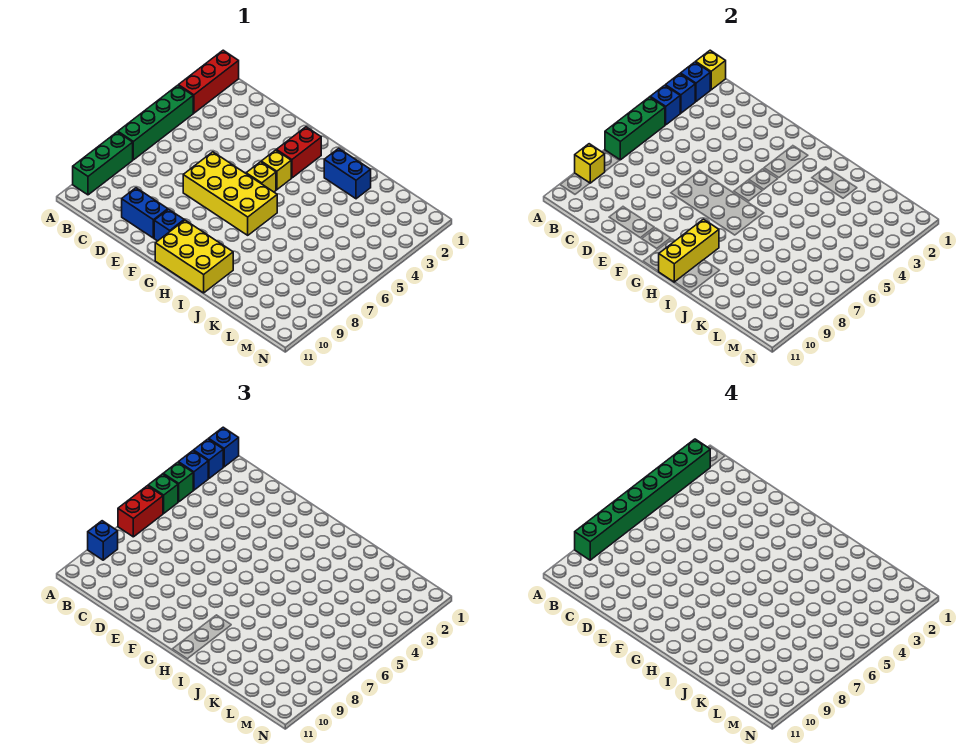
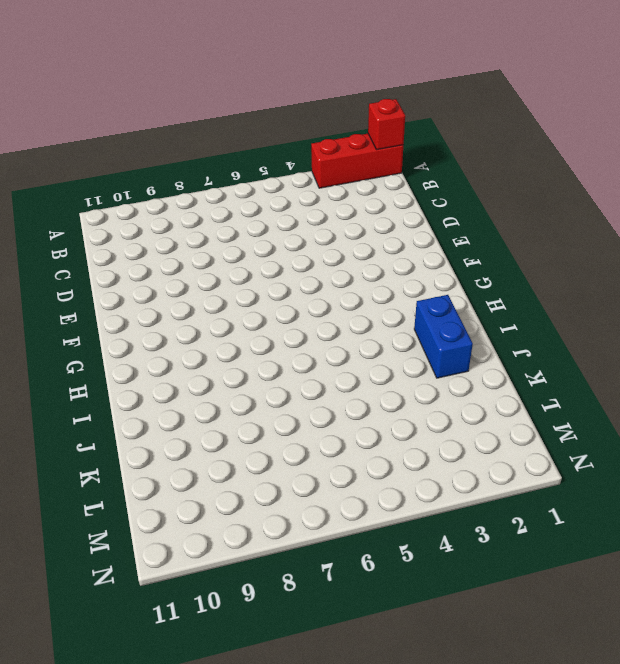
red 1x1 brick [368,99,405,150] -> yellow 1x1 brick [696,50,726,90]
none -> green 1x4 brick [118,85,193,160]
none -> green 1x3 brick [73,132,133,195]
none -> blue 1x2 brick [122,188,168,238]

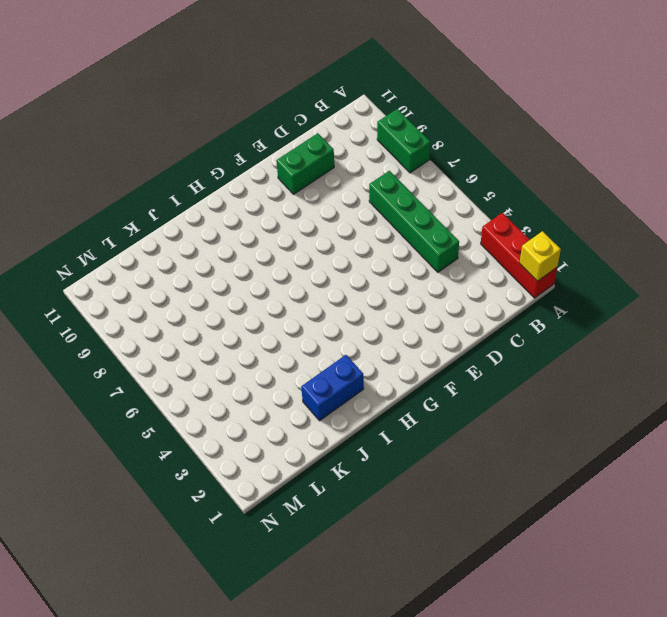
green 1x2 brick [377,109,430,173] -> green 1x3 brick [73,132,133,195]
green 1x4 brick [369,171,459,272] -> green 1x4 brick moved to [118,85,193,160]
green 1x2 brick [276,133,334,194] -> blue 1x2 brick [122,188,168,238]
none -> yellow 2x4 brick [183,152,277,235]
none -> blue 1x1 brick [154,209,184,241]
none -> red 1x2 brick [276,127,321,178]

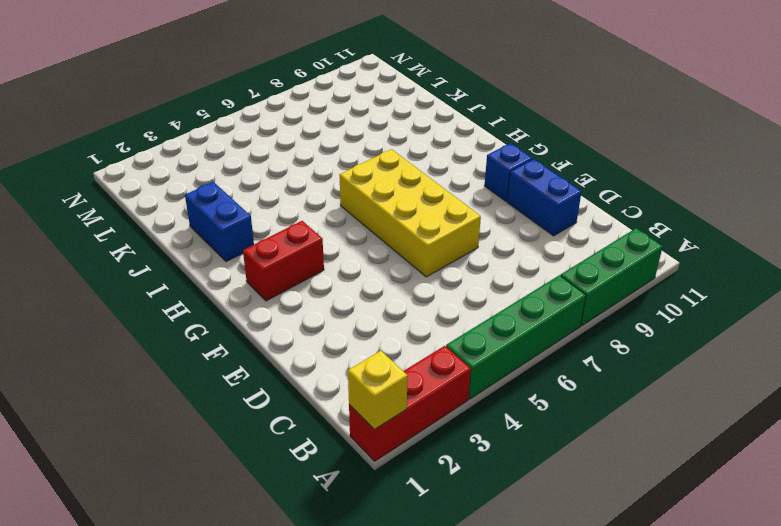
none -> yellow 1x1 brick [261,150,291,190]
none -> yellow 1x1 brick [246,162,276,192]
none -> yellow 2x3 brick [155,220,233,293]

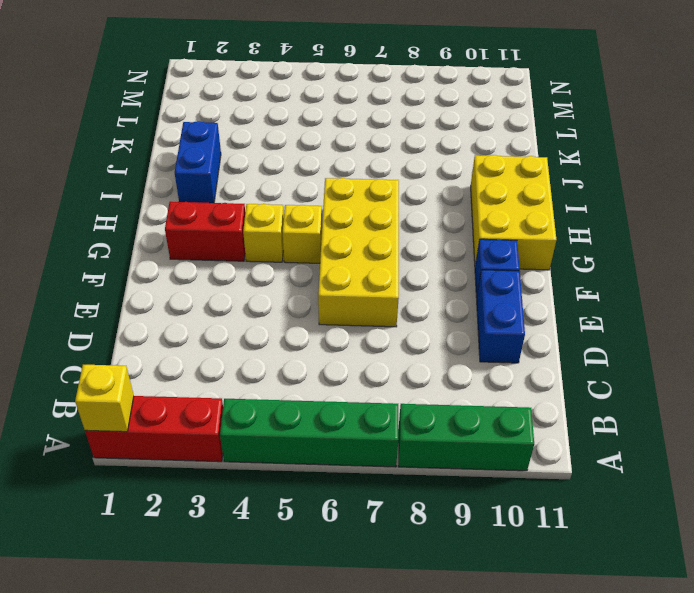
none -> blue 1x1 brick [681,62,710,102]
none -> blue 1x1 brick [665,74,695,113]
none -> blue 1x1 brick [650,85,680,125]

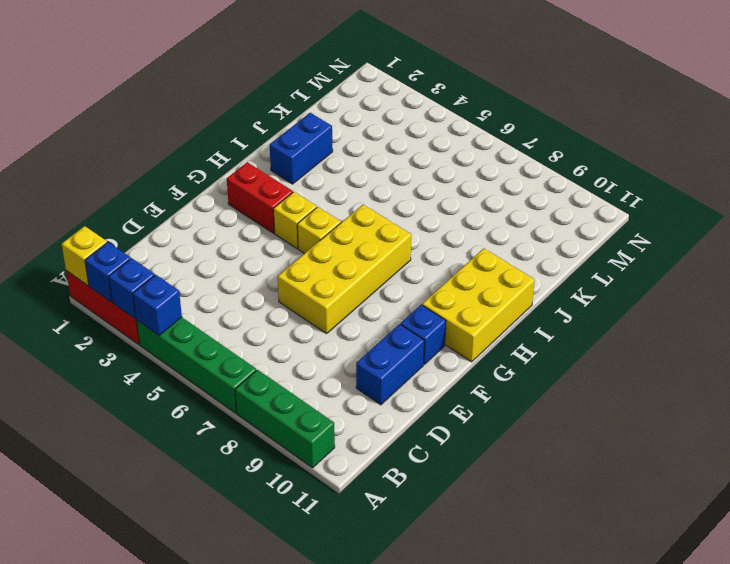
none -> green 1x3 brick [605,97,665,160]
none -> yellow 1x1 brick [575,144,605,183]
none -> yellow 1x3 brick [658,219,719,282]

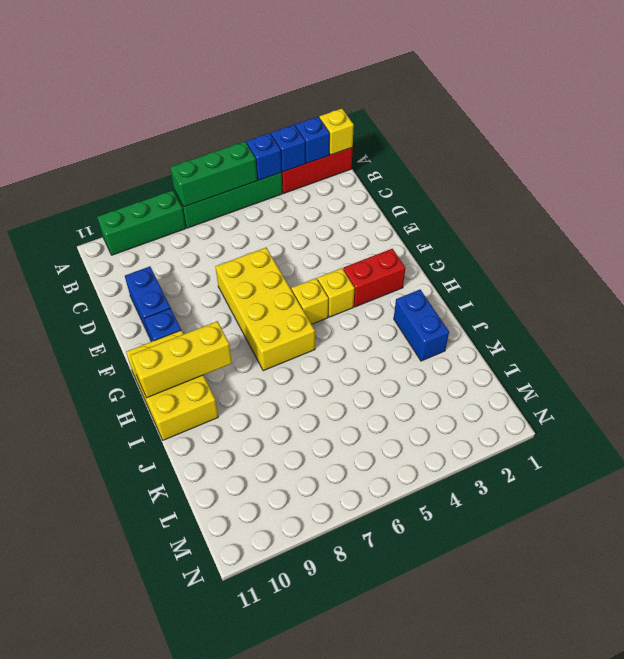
none -> yellow 1x1 brick [575,144,605,183]
none -> blue 1x1 brick [209,427,239,467]
none -> blue 1x1 brick [194,439,223,478]

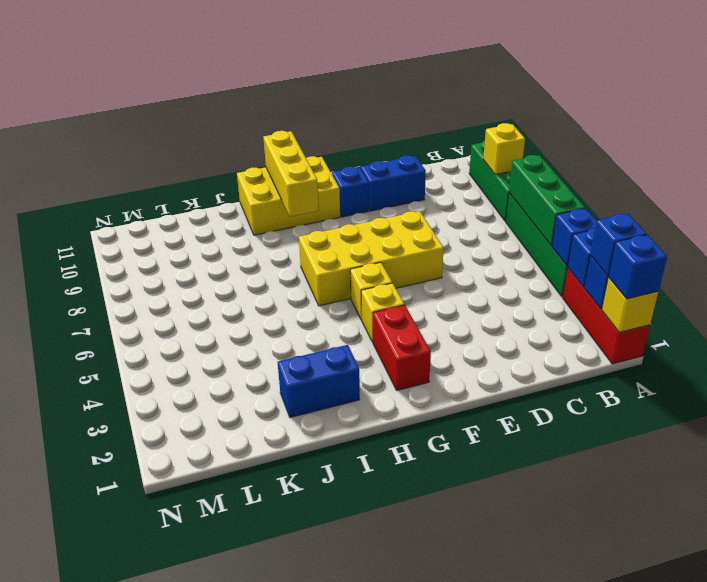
none -> blue 1x1 brick [178,451,208,490]
none -> green 1x1 brick [163,462,193,502]
none -> green 1x1 brick [148,474,178,514]

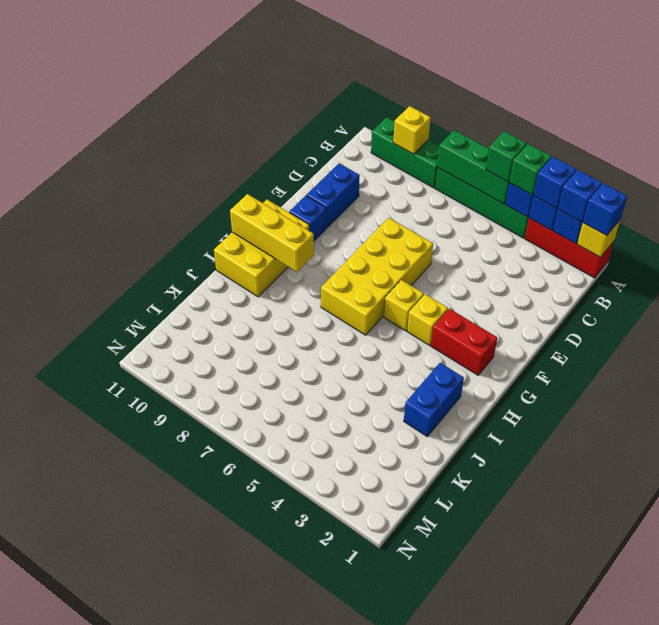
none -> red 1x2 brick [118,486,163,537]
none -> blue 1x1 brick [88,521,118,560]
none -> green 1x8 brick [575,439,710,560]

